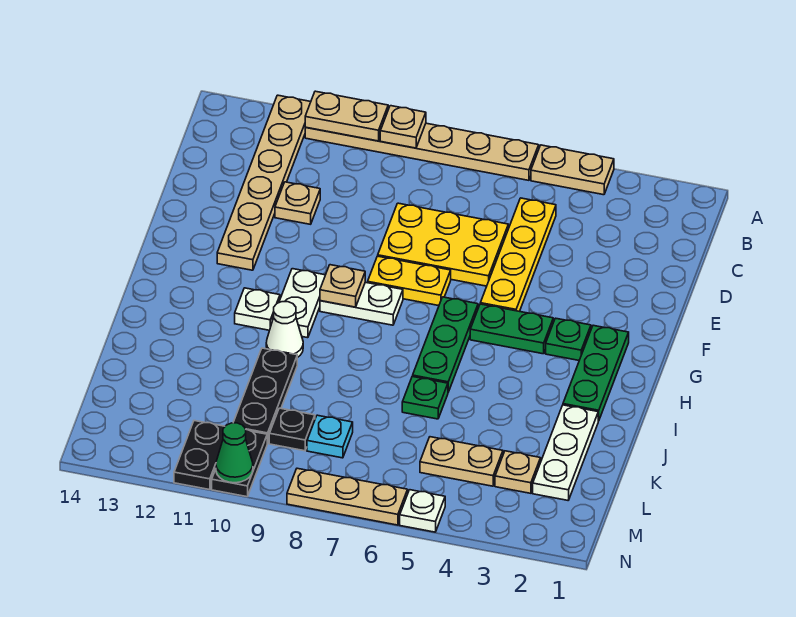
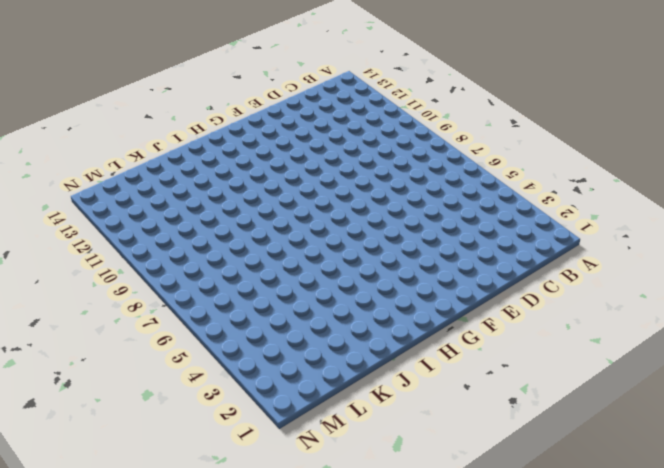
none -> tan 1x2 plate [531,145,614,195]
none -> tan 1x6 plate [305,123,539,180]
none -> tan 1x6 plate [217,95,311,270]
none -> yellow 1x4 plate [480,198,556,311]

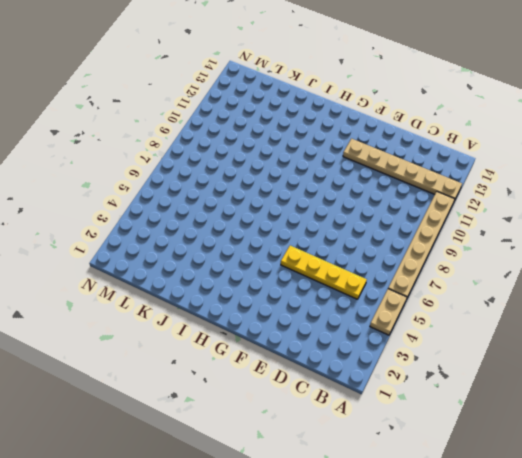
none -> yellow 2x3 plate [378,203,508,286]
none -> tan 1x1 plate [275,182,320,224]
none -> yellow 1x2 plate [368,256,451,306]
none -> green 1x3 plate [563,325,629,421]

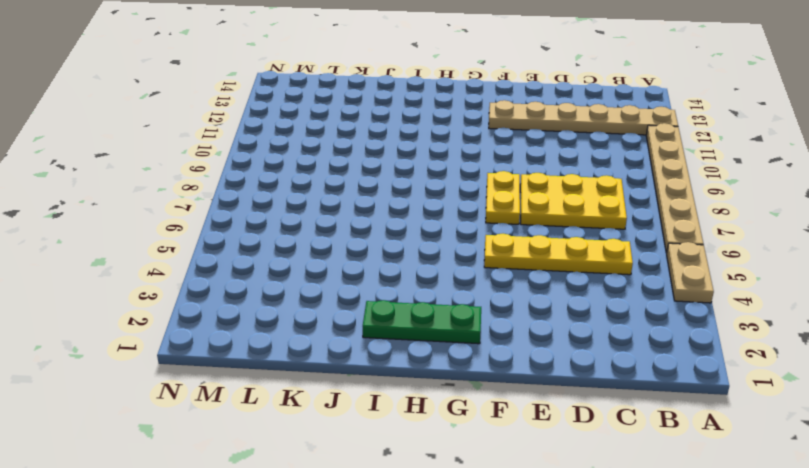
yellow 2x3 plate [520,173,627,229] -> yellow 2x3 plate turned to [378,203,508,286]
none -> tan 1x1 plate [275,182,320,224]
none -> green 1x1 plate [546,318,591,360]
none -> green 1x2 plate [470,304,553,354]
none -> green 1x3 plate [413,297,478,392]

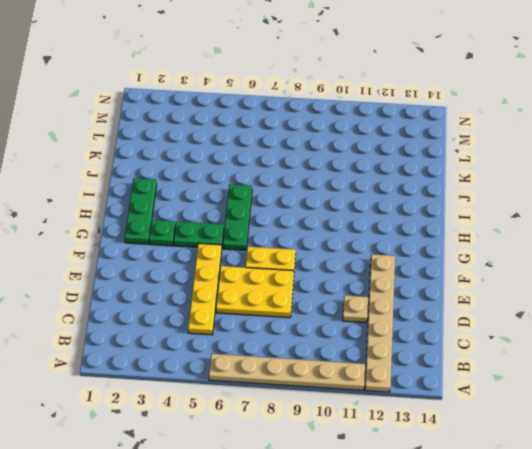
none -> tan 1x2 plate [531,145,614,195]
none -> white 1x2 plate [320,282,403,325]
none -> white 1x2 plate [279,269,325,338]
none -> white 1x1 plate [235,288,280,330]

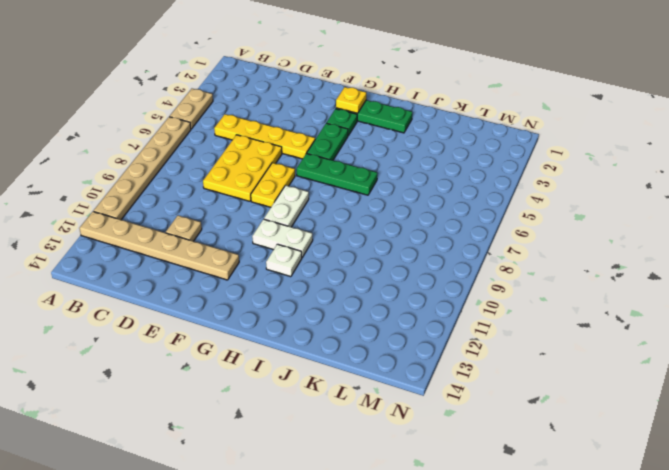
yellow 1x1 plate [336,87,366,113] -> none
none -> white 1x1 cone [266,302,303,358]
none -> white 1x3 plate [533,405,598,500]
none -> green 1x1 plate [402,376,448,419]
none -> black 1x3 plate [233,348,297,443]

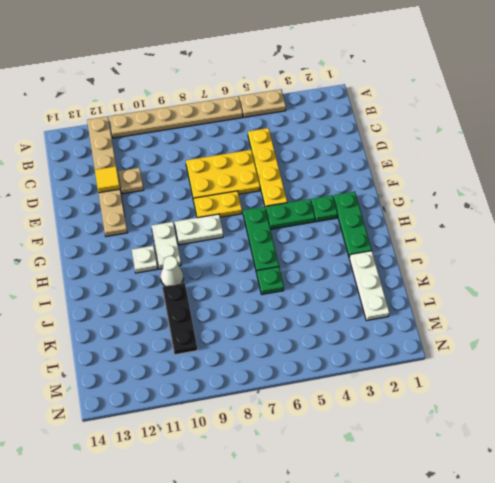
yellow 1x1 tile [95,166,120,193] -> none
none -> tan 1x1 plate [495,451,541,493]
none -> tan 1x2 plate [420,437,503,486]
none -> cyan 1x1 plate [307,415,353,458]
none -> black 1x1 plate [269,408,315,451]

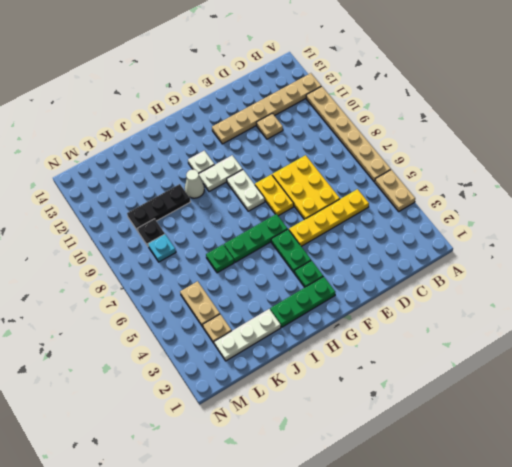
none -> black 1x2 plate [212,430,267,497]
none -> black 1x2 plate [174,421,225,490]
none -> white 1x1 plate [400,490,445,532]
none -> tan 1x3 plate [287,468,408,525]

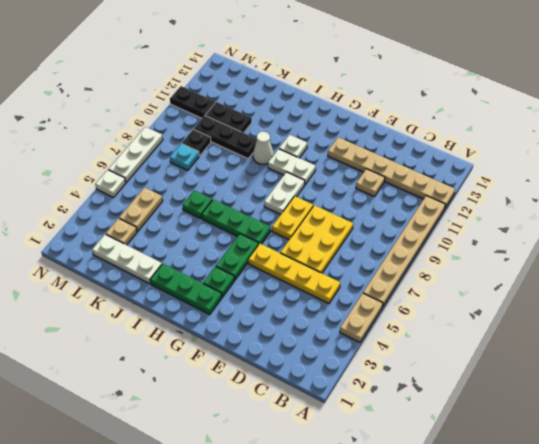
black 1x2 plate [205,102,252,133] -> black 1x2 plate moved to [212,430,267,497]
white 1x3 plate [108,127,163,182] -> tan 1x3 plate [287,468,408,525]
none -> tan 1x1 plate [380,106,426,148]
none -> tan 1x2 plate [305,91,388,141]
none -> tan 1x1 plate [320,265,365,307]
none -> green 1x1 cone [216,423,253,483]

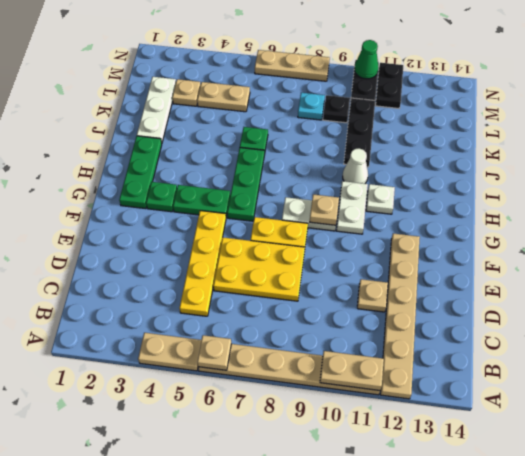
tan 1x1 plate [197,335,231,370] -> tan 1x1 plate moved to [380,106,426,148]
none -> white 1x1 plate [400,490,445,532]

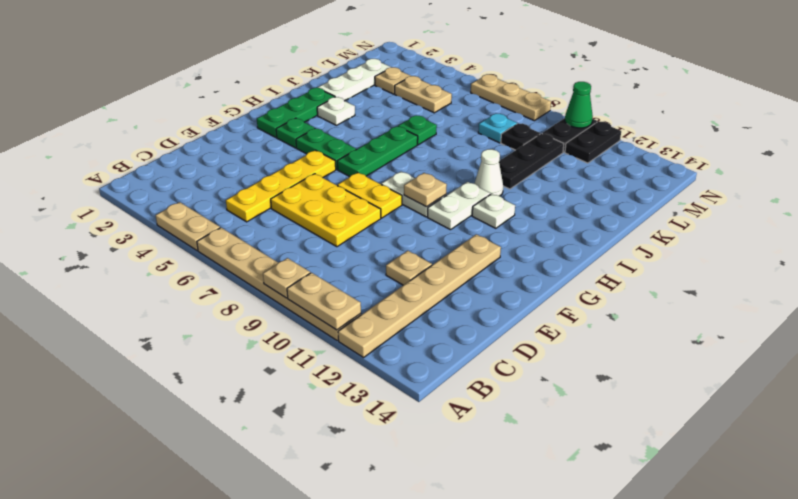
white 1x1 plate [317,97,355,125] -> white 1x1 plate moved to [400,490,445,532]

